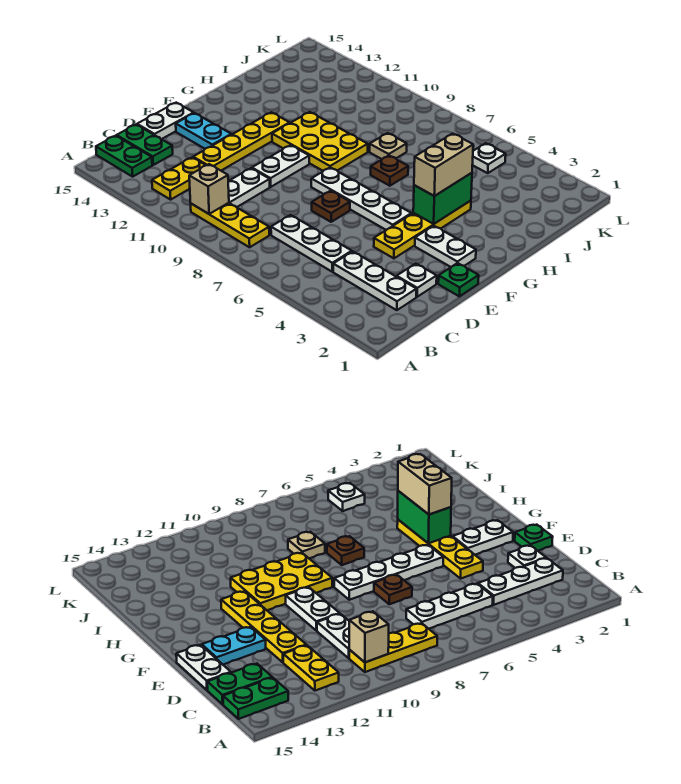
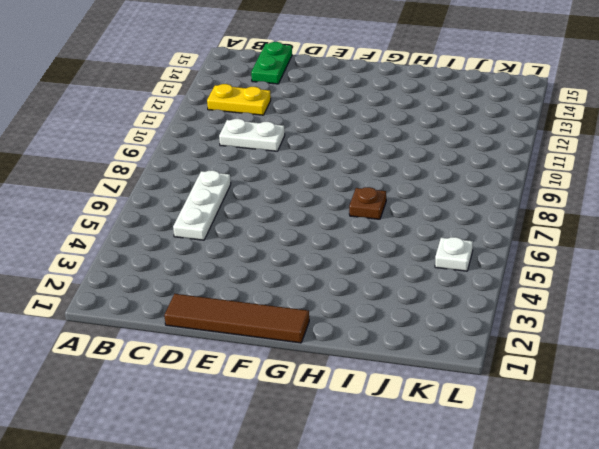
brown 1x4 tile [164,294,309,343] -> green 1x1 plate [438,263,479,296]
none -> yellow 1x3 plate [191,203,269,247]
none -> green 1x2 plate [96,136,152,177]
none -> white 1x3 plate [333,251,417,310]

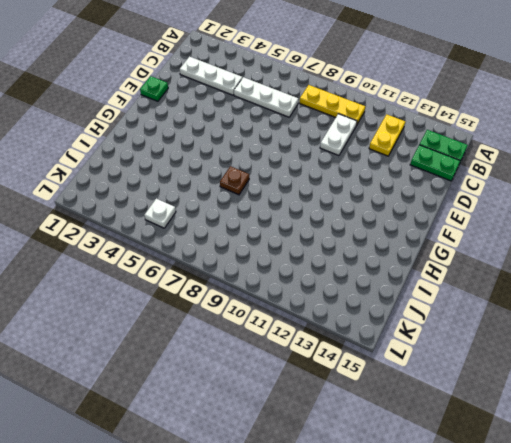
none -> white 1x1 plate [397,264,437,297]
none -> yellow 1x4 plate [193,112,289,171]
none -> white 1x2 plate [137,103,194,139]

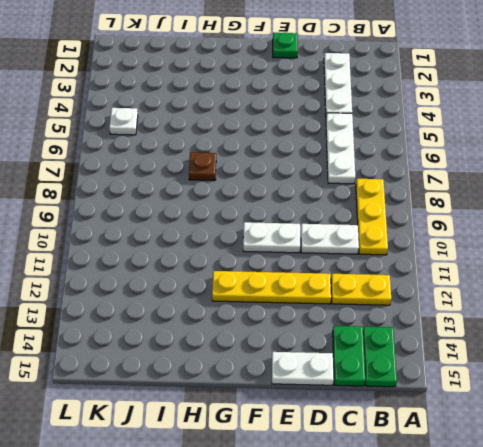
none -> white 1x1 plate [397,264,437,297]
none -> yellow 1x4 plate [374,201,471,258]
none -> brown 1x1 plate [312,191,350,222]

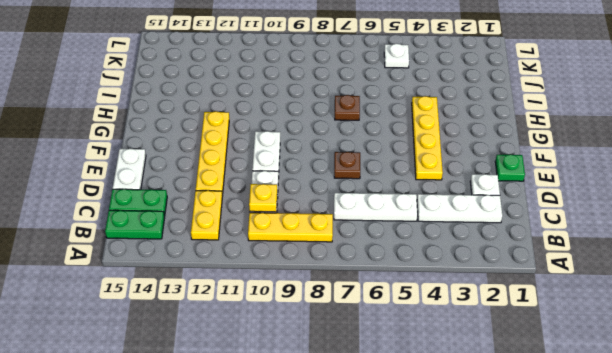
yellow 1x1 plate [249,184,277,212] -> none
none -> cyan 1x2 plate [176,113,231,149]
none -> white 1x2 plate [415,226,476,267]
none -> white 1x4 plate [311,167,411,230]

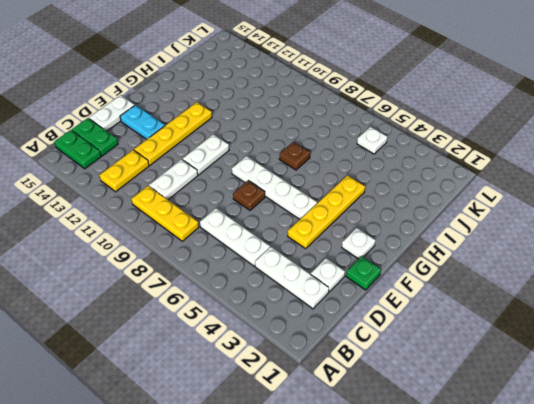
white 1x1 plate [342,228,376,259] -> white 1x2 plate [415,226,476,267]
none -> yellow 2x3 plate [272,112,368,171]
none -> tan 1x1 plate [370,133,407,159]
none -> tan 1x1 brick [189,164,229,214]

